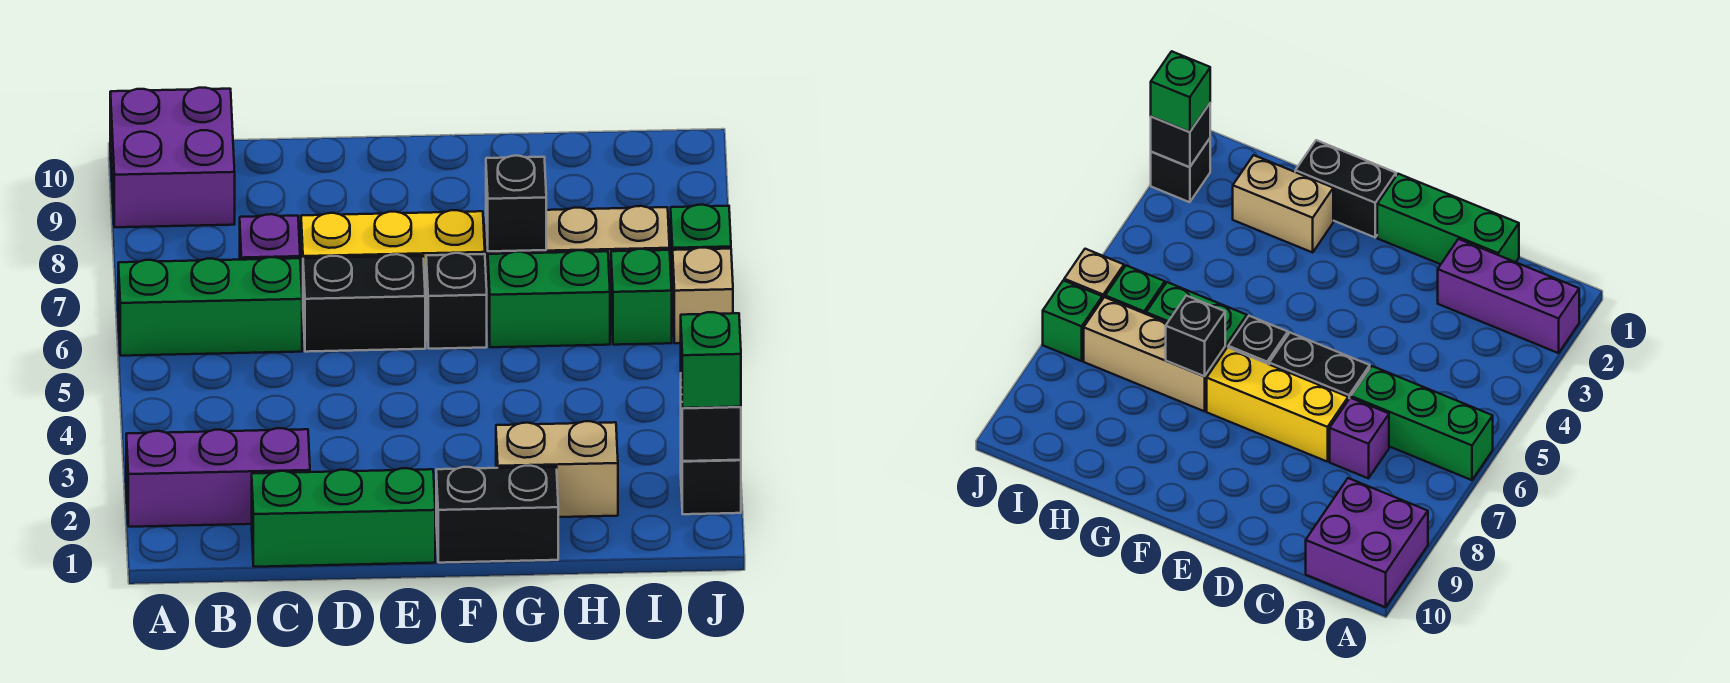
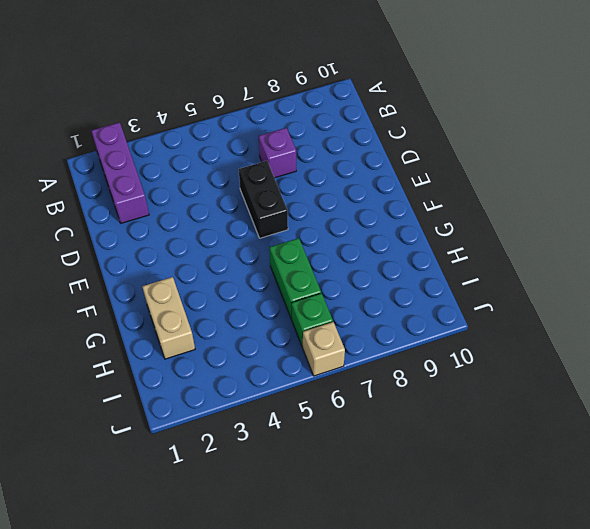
none -> green 1x3 brick [118,257,302,356]
none -> purple 2x2 brick [110,88,235,227]
none -> green 1x3 brick [252,468,435,567]

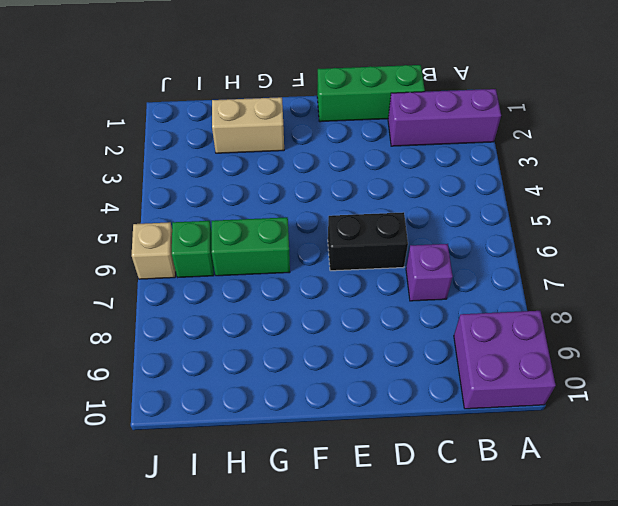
none -> green 1x3 brick [118,257,302,356]
none -> yellow 1x3 brick [301,210,485,306]
none -> black 1x2 brick [436,466,558,563]

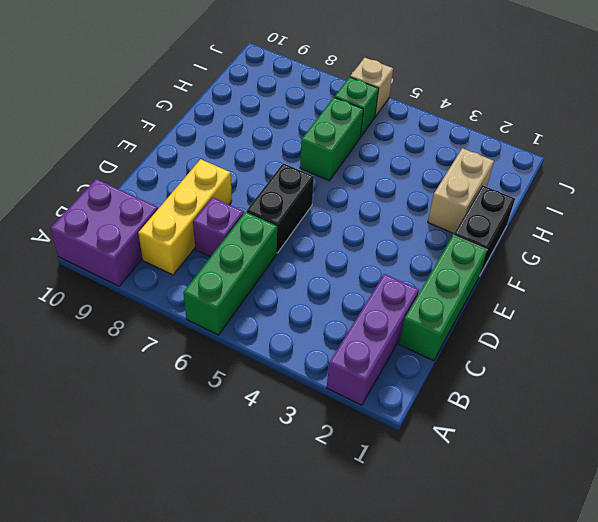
yellow 1x3 brick [138,159,232,275] -> yellow 1x3 brick moved to [301,210,485,306]
none -> black 1x1 brick [426,253,487,349]
none -> tan 1x3 brick [486,206,670,302]
none -> black 1x1 brick [681,441,741,514]

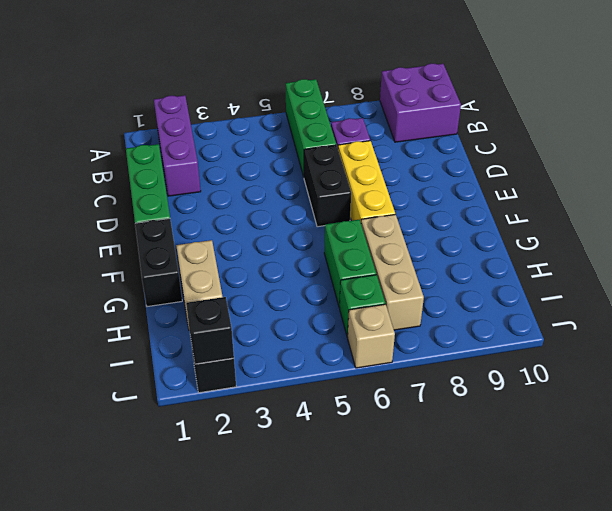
none -> black 1x1 brick [426,253,487,349]
none -> green 1x1 brick [671,205,731,300]
none -> black 1x1 brick [486,156,546,251]

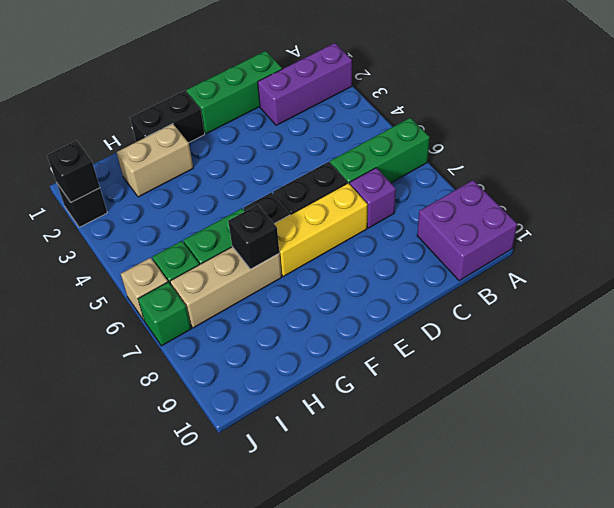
none -> green 1x1 brick [681,312,741,408]

